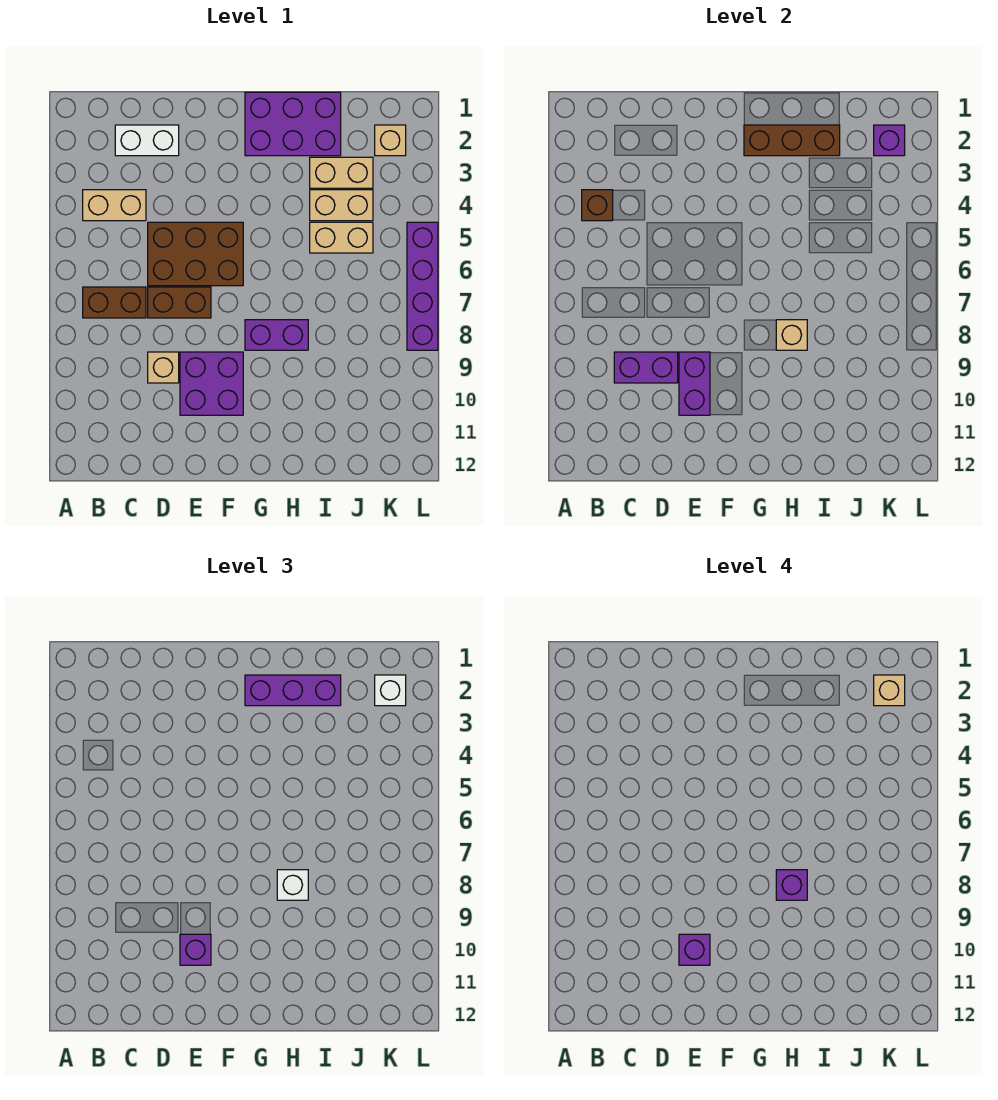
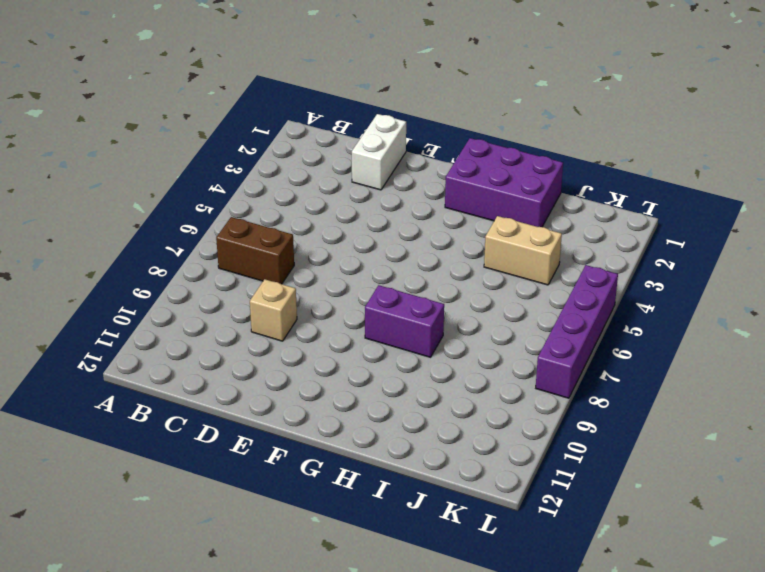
white 1x2 brick [352,114,406,190] -> white 1x2 brick turned to [115,125,179,156]
none -> tan 1x2 brick [83,190,146,221]
none -> brown 2x3 brick [148,222,243,286]
none -> brown 1x2 brick [148,287,211,318]

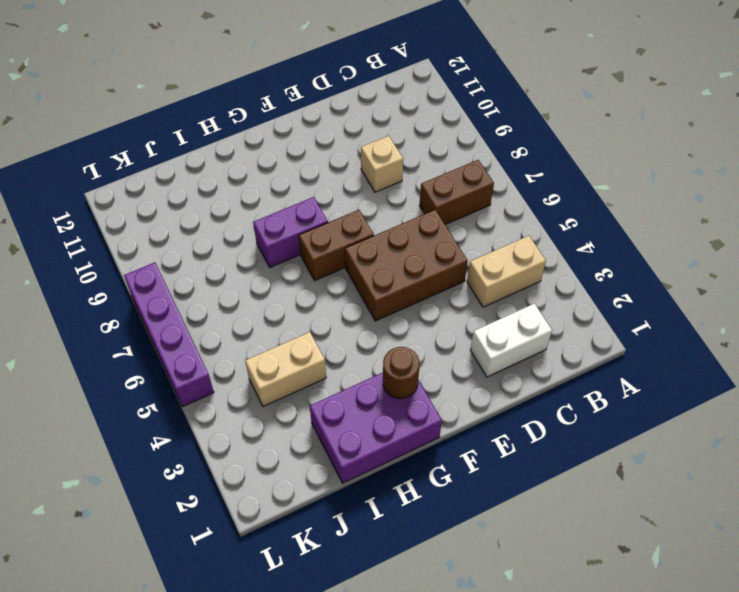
brown 1x2 brick [299,210,374,281] -> brown 1x2 brick moved to [148,287,211,318]
brown 1x1 round brick [383,347,419,398] -> brown 1x3 brick [744,125,840,156]
none -> purple 2x2 brick [180,352,243,415]
none -> tan 1x2 brick [310,157,373,188]
none -> tan 1x2 brick [310,222,373,253]

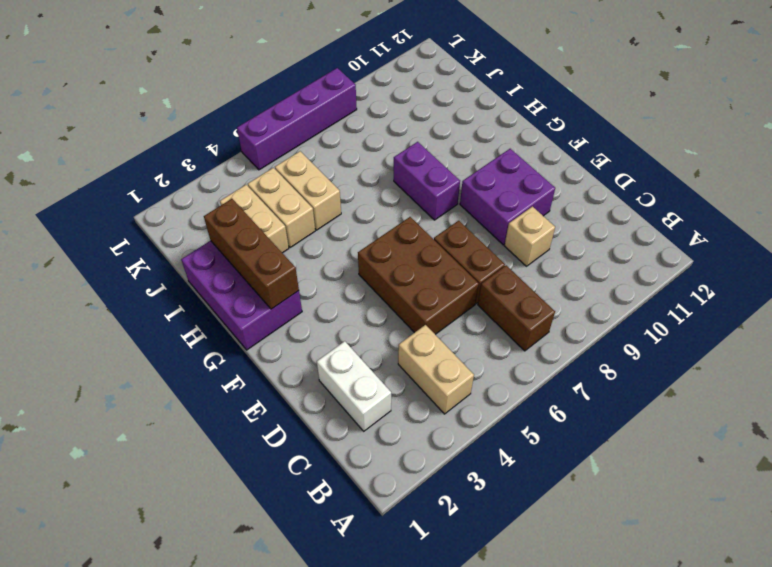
none -> tan 1x1 brick [375,125,406,156]
none -> brown 1x1 brick [582,190,613,221]
none -> purple 1x2 brick [614,352,678,383]

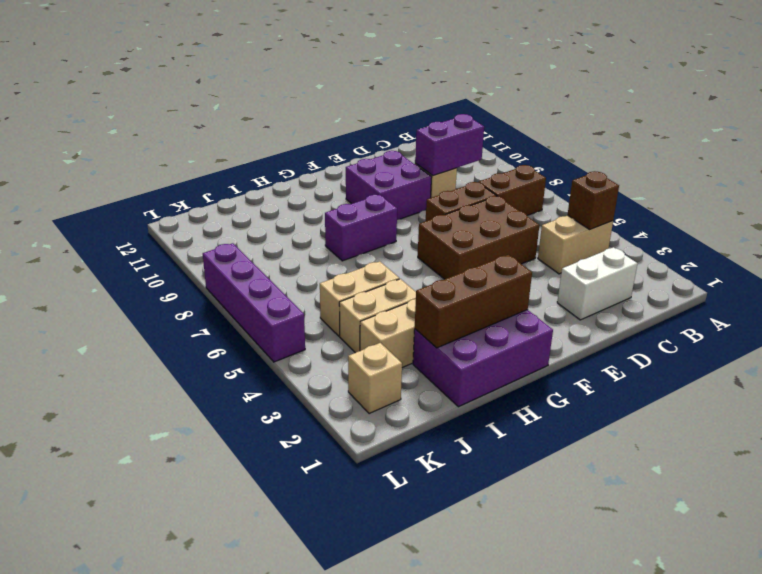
none -> purple 1x2 brick [679,352,710,415]
none -> tan 1x1 brick [776,320,807,350]
none -> purple 1x1 brick [874,125,905,156]

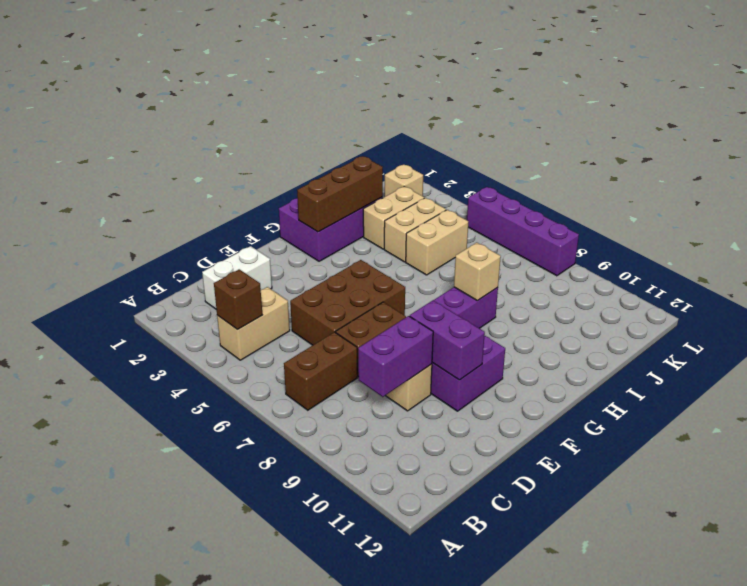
none -> purple 1x1 brick [874,125,905,156]
none -> purple 1x1 brick [180,934,211,965]
none -> purple 1x3 brick [245,675,341,706]

